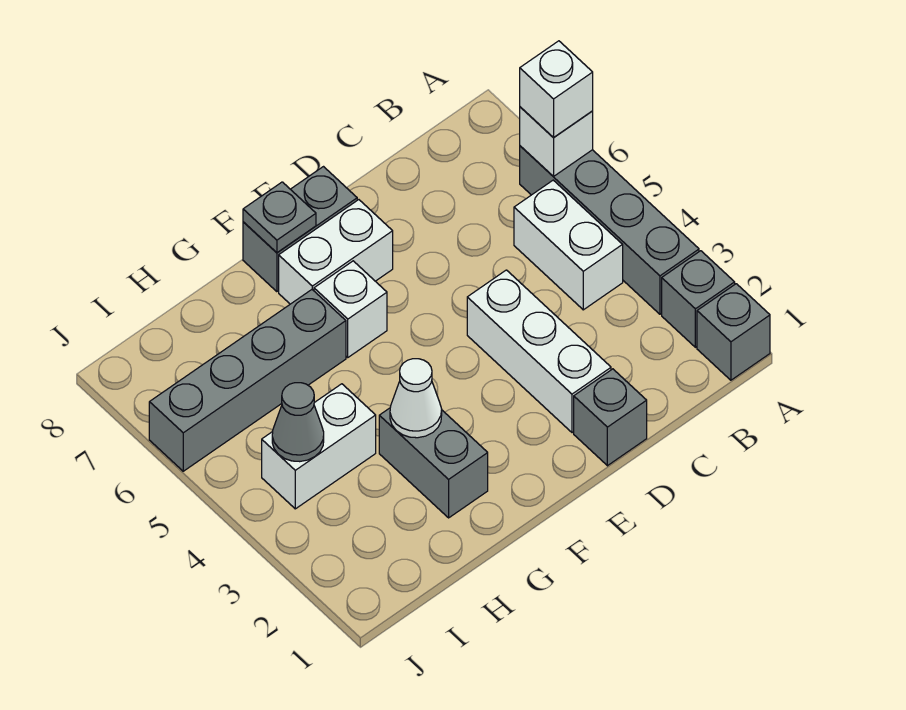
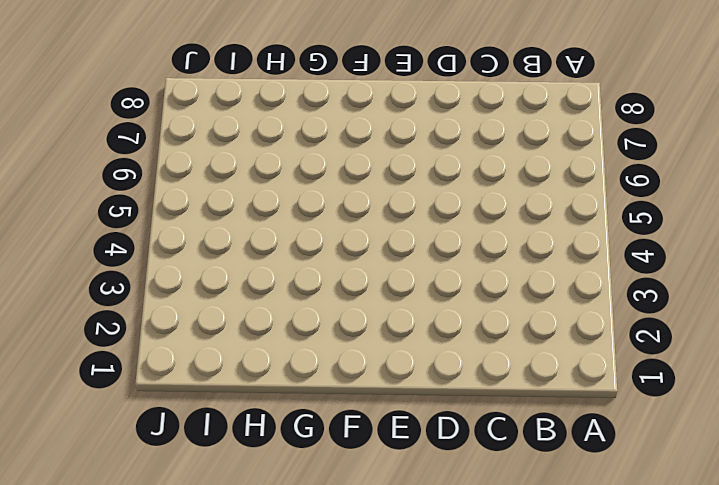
none -> grey 1x1 brick [697,284,770,380]
none -> grey 1x1 brick [662,251,735,347]
none -> grey 1x4 brick [520,146,699,314]

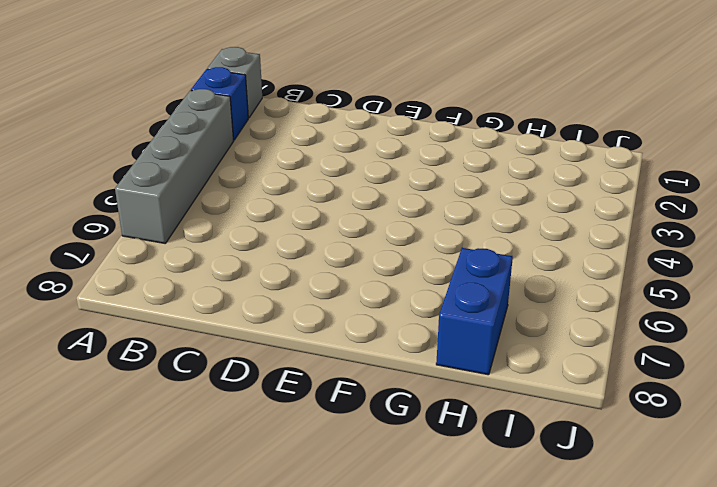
blue 1x1 brick [191,67,248,140] -> grey 1x1 brick [662,251,735,347]
blue 1x2 brick [436,248,513,375] -> none
none -> white 1x2 brick [514,180,623,310]
none -> grey 1x1 brick [574,369,647,466]
none -> white 1x3 brick [467,270,611,433]

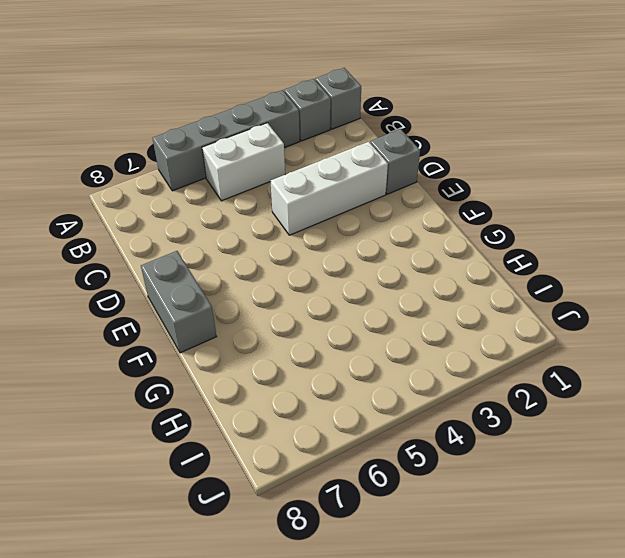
none -> white 1x2 brick [279,200,393,304]
none -> white 1x1 brick [314,261,387,357]
none -> grey 1x2 brick [379,408,488,518]

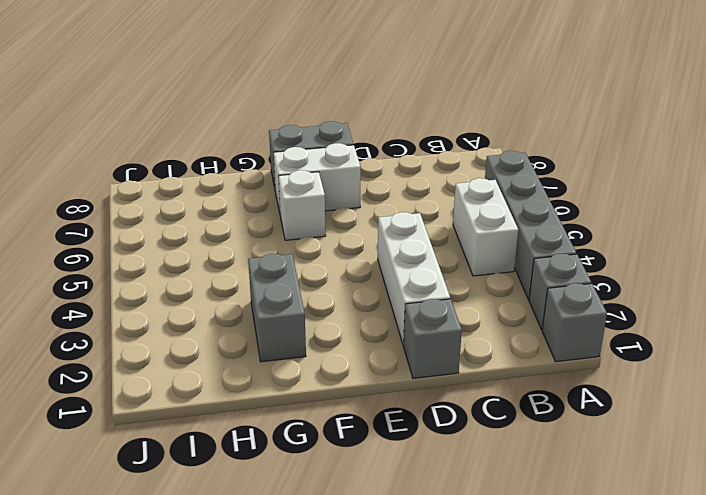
none -> grey 1x4 brick [149,290,346,471]
none -> white 1x2 brick [262,384,376,509]
none -> white 1x1 brick [520,107,593,176]

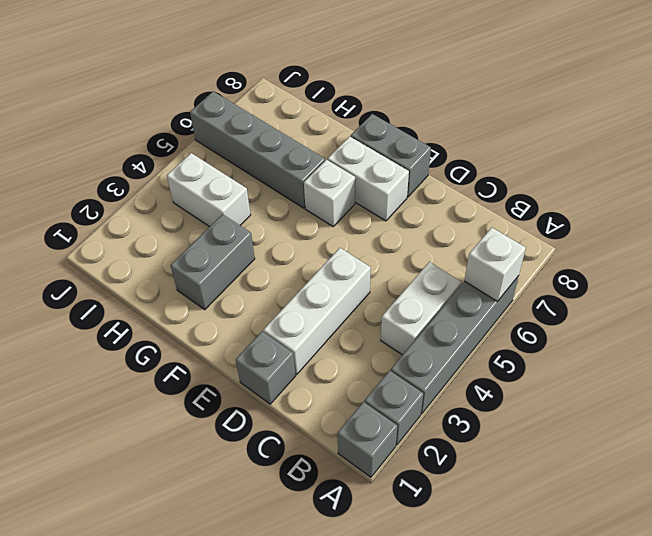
none -> grey 1x1 plate [243,182,316,253]
none -> white 1x1 cone [390,359,442,438]
none -> grey 1x1 cone [272,383,324,462]

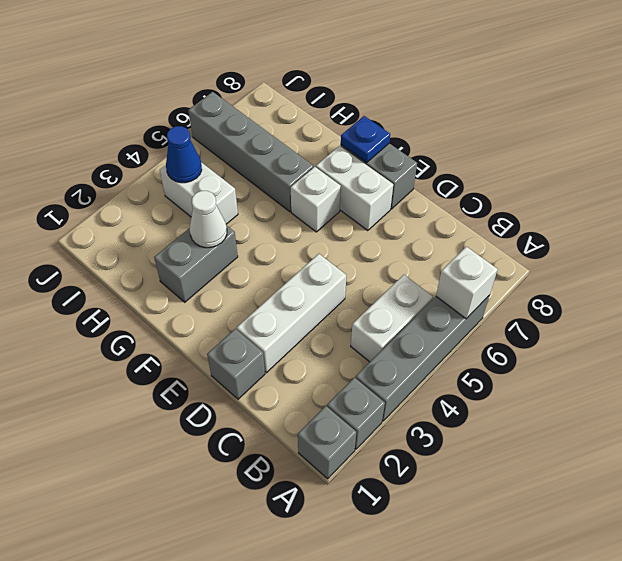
blue 1x1 plate [341,116,390,163] -> grey 1x1 plate [243,182,316,253]
blue 1x1 cone [166,126,202,183] -> grey 1x1 cone [272,383,324,462]
none -> white 1x1 brick [520,41,593,138]

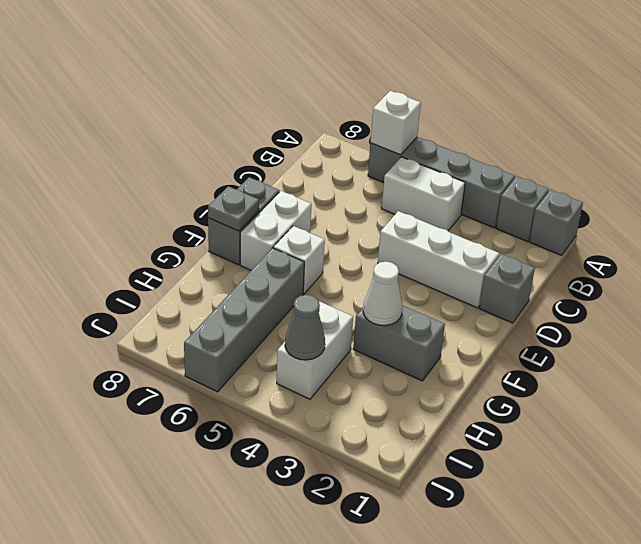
none -> white 1x1 brick [520,41,593,138]

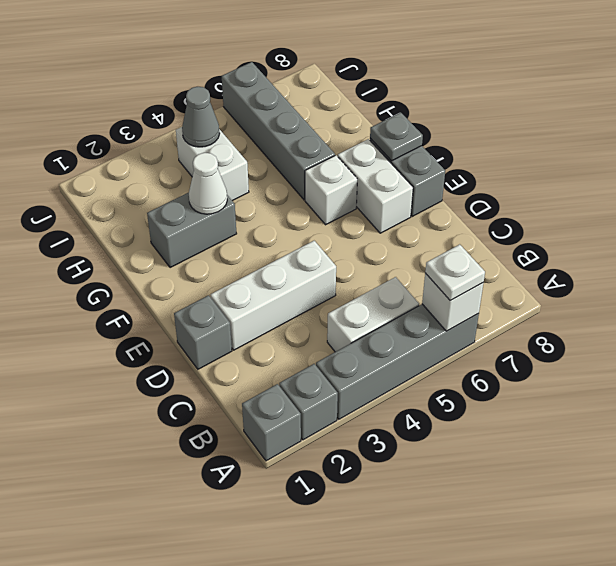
white 1x1 plate [425,244,485,301] -> white 1x1 brick [520,41,593,138]

